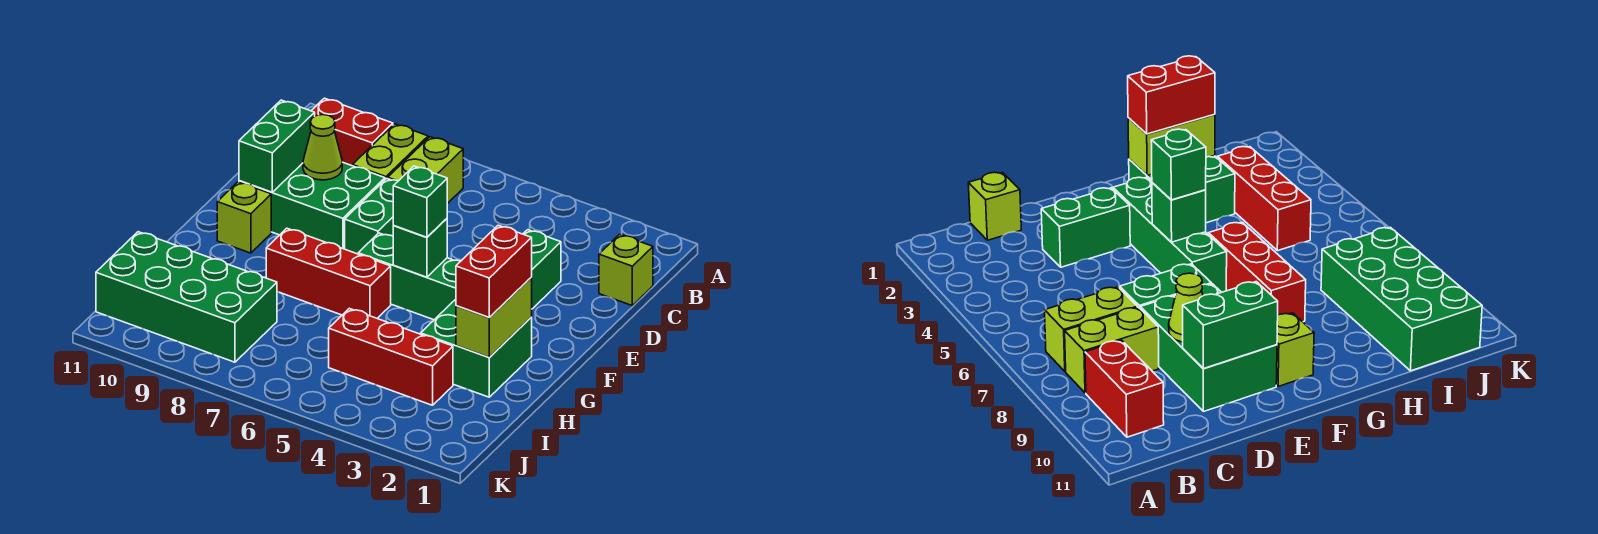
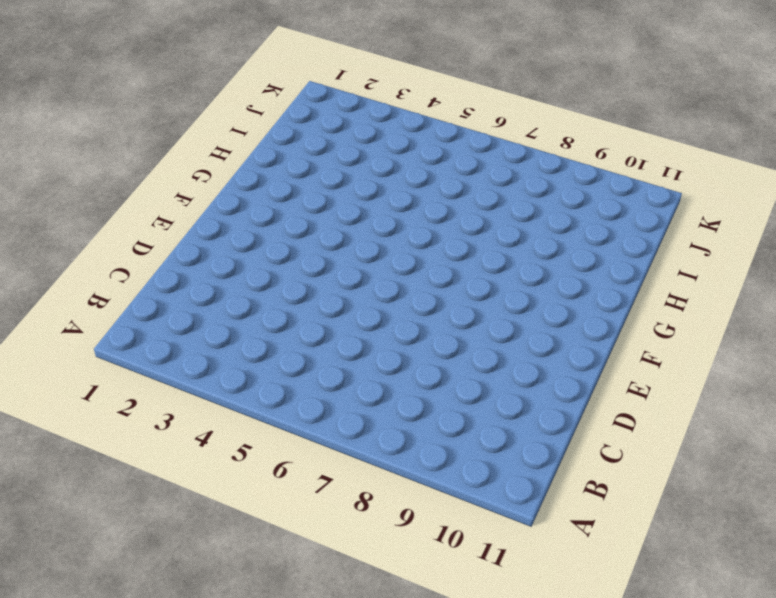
none -> lime 1x2 brick [388,137,463,204]
none -> lime 1x2 brick [353,124,428,179]
none -> red 1x2 brick [311,98,393,166]

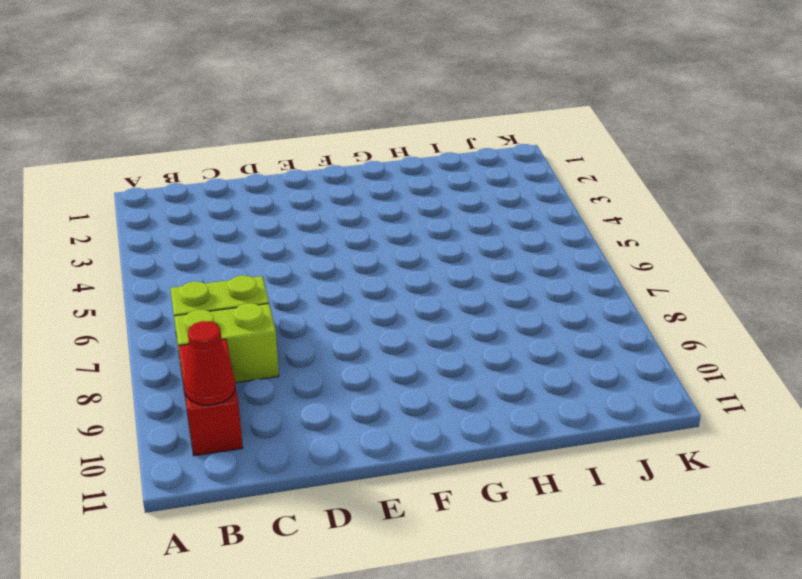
red 1x1 cone [184,321,235,405] -> none
none -> lime 1x1 brick [599,234,653,305]
none -> green 1x2 brick [523,230,561,309]
none -> green 1x2 brick [345,179,398,254]

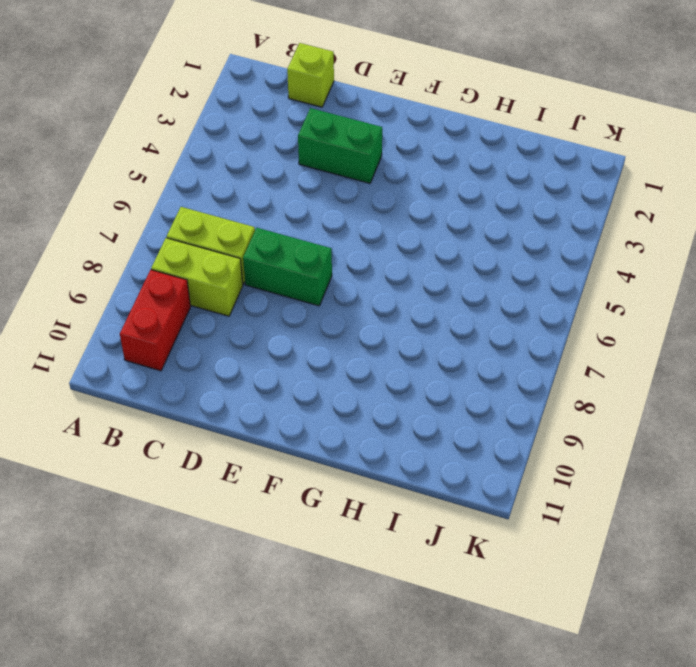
none -> green 2x3 brick [239,162,385,249]
none -> green 1x4 brick [358,233,461,320]
none -> lime 1x1 brick [217,182,271,253]

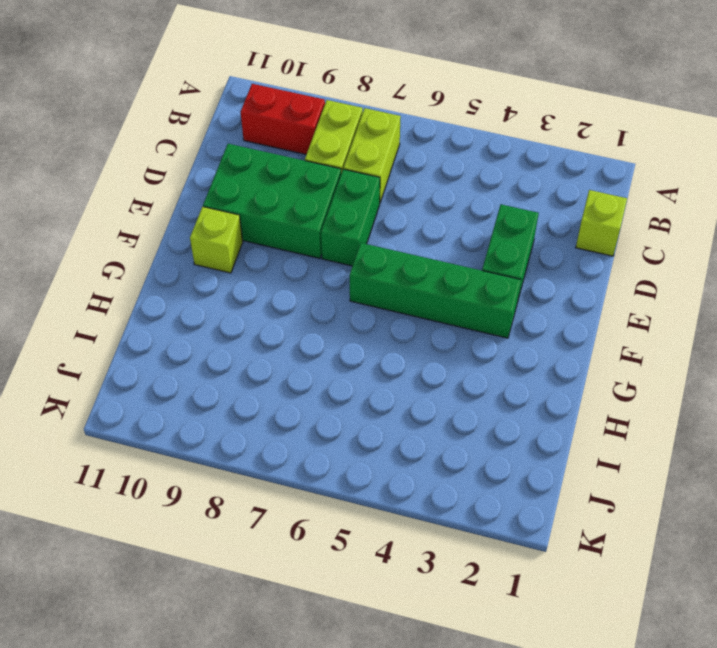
none -> green 2x2 brick [421,299,532,397]
none -> red 1x3 brick [266,228,391,318]
none -> red 1x3 brick [329,308,453,405]

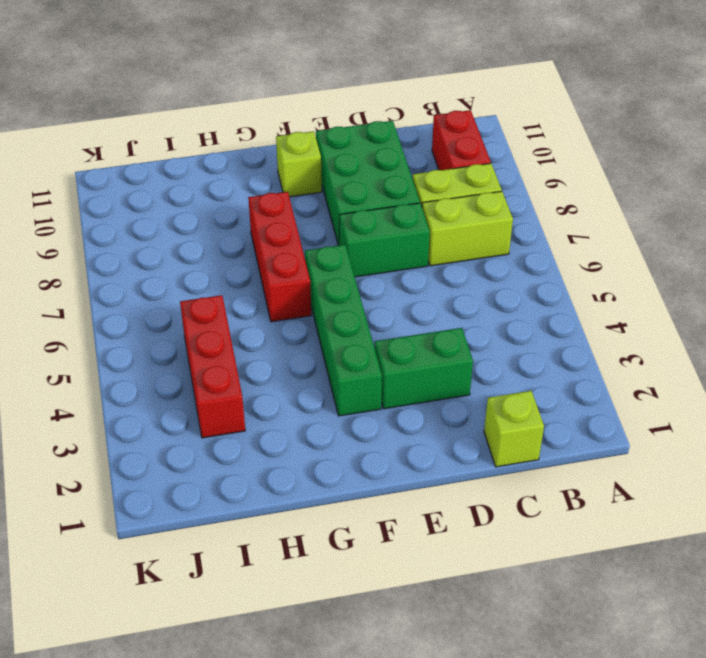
none -> green 2x2 brick [421,299,532,397]
none -> green 2x4 brick [96,232,277,362]
none -> lime 1x1 cone [303,115,342,180]

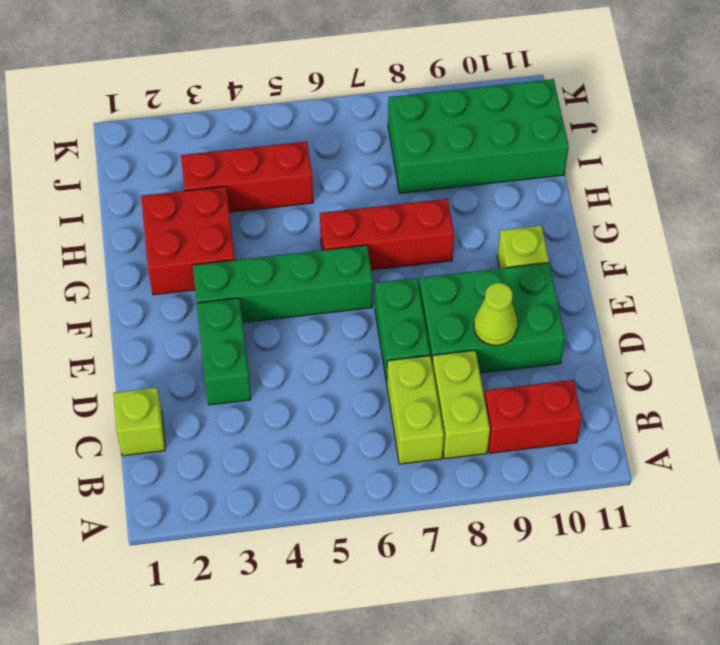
red 2x2 brick [141,186,235,295] -> green 2x2 brick [421,299,532,397]
none -> green 1x2 brick [239,100,315,192]
none -> green 1x1 brick [393,219,447,277]
none -> lime 1x2 brick [456,278,532,357]

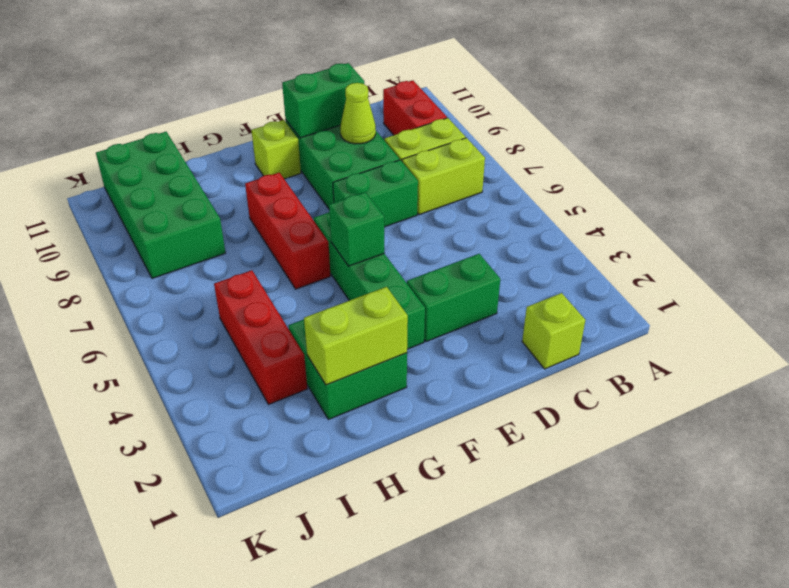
none -> green 1x1 brick [393,166,447,237]
none -> red 1x2 brick [456,225,532,318]

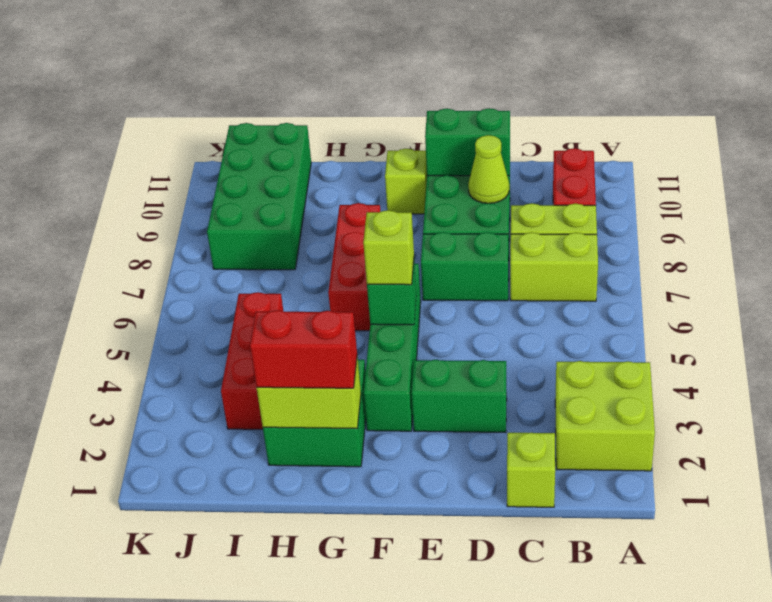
lime 2x2 brick [555,361,655,471] -> none
lime 1x1 brick [363,210,414,285] -> green 1x1 brick [393,166,447,237]

